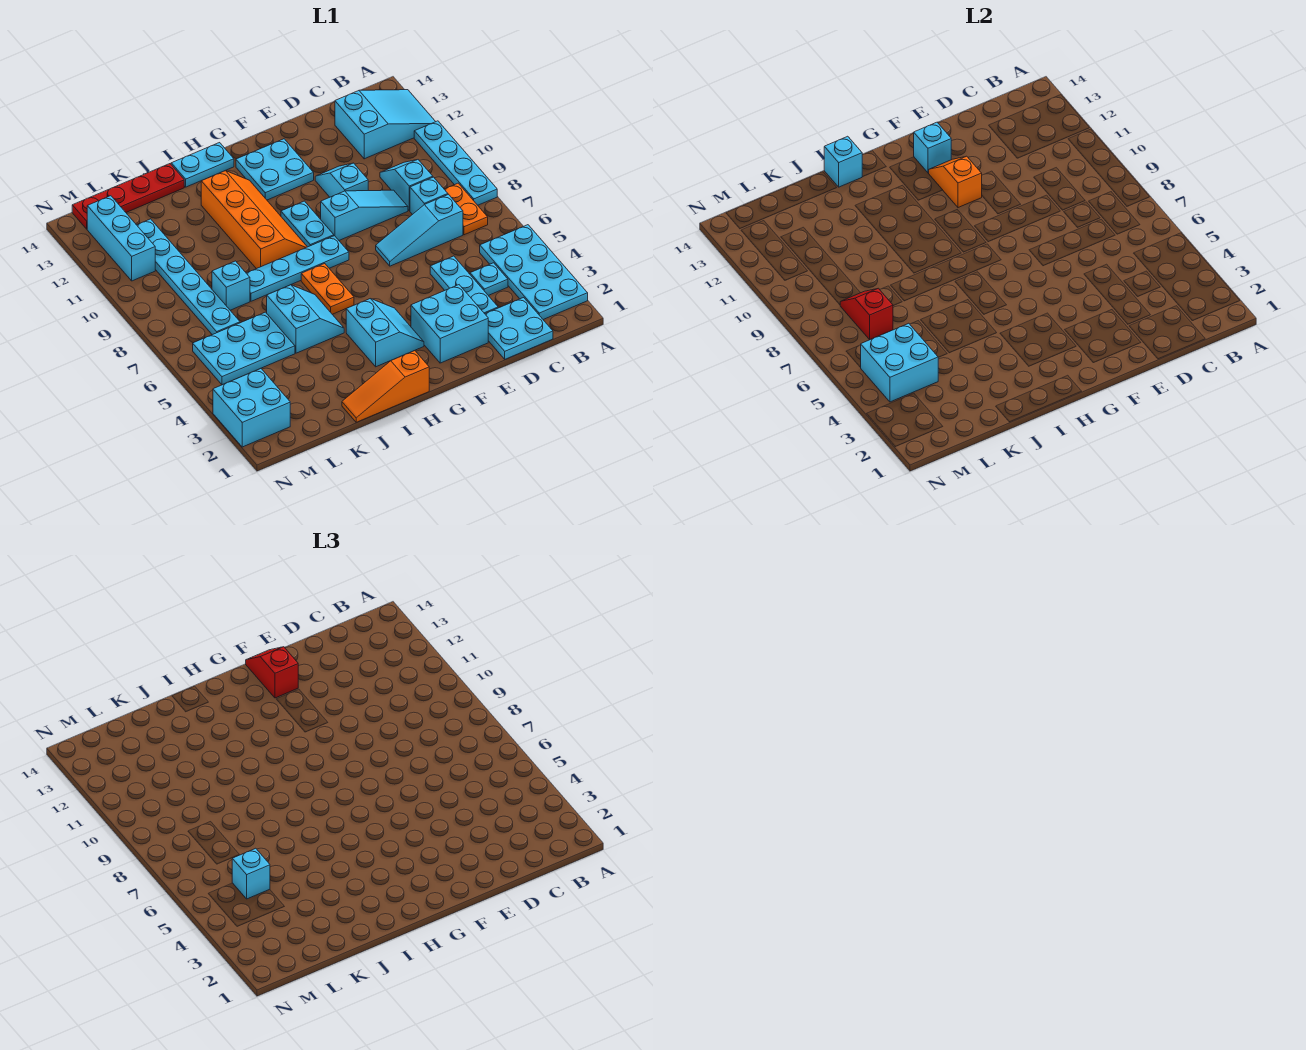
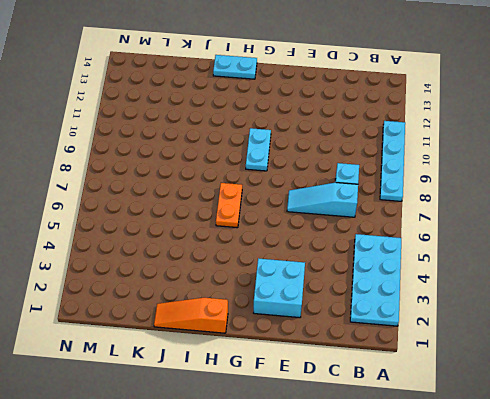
none -> cyan 2x3 slope [335,90,436,159]
none -> orange 1x2 plate [444,183,488,235]
none -> cyan 2x2 plate [485,297,553,359]
none -> cyan 1x1 plate [470,263,508,296]

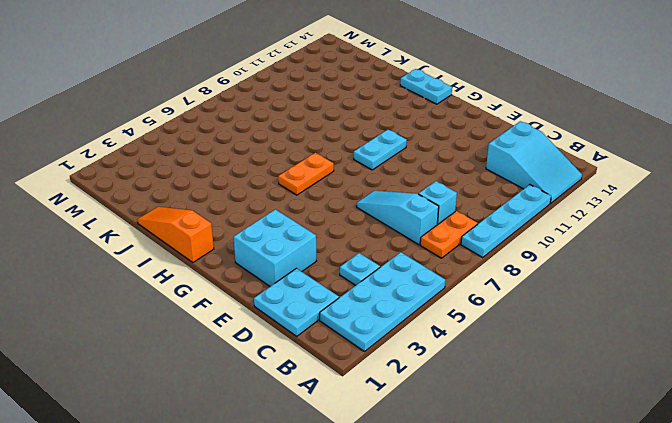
none -> cyan 1x2 slope [380,160,433,211]
none -> cyan 1x3 plate [430,256,498,314]
none -> cyan 1x3 slope [321,190,408,240]
none -> cyan 1x2 slope [315,163,368,197]

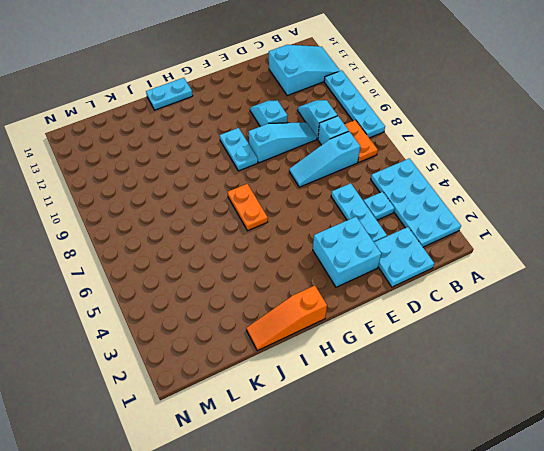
none -> cyan 2x2 plate [236,139,314,200]
none -> cyan 2x2 slope [346,299,424,367]
none -> cyan 1x4 plate [246,236,349,301]
none -> orange 2x4 slope [201,171,307,269]

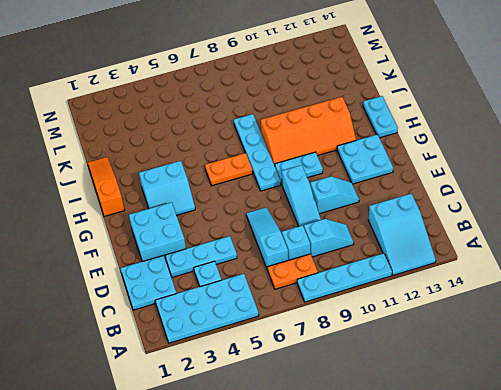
none -> cyan 2x2 slope [267,285,344,353]
none -> red 1x4 plate [72,164,184,229]
none -> cyan 2x3 plate [193,312,295,385]
none -> cyan 1x1 brick [212,261,250,310]

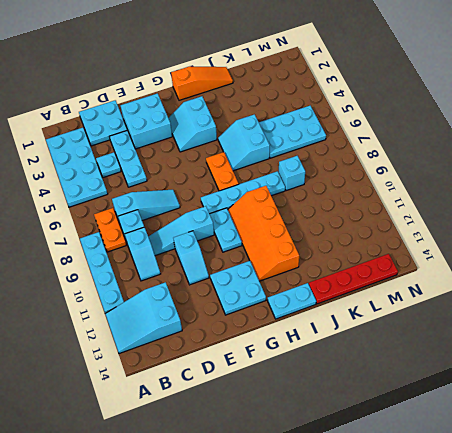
none -> cyan 1x6 plate [137,219,240,335]
none -> cyan 2x2 brick [213,369,290,447]
none -> cyan 1x3 brick [87,196,155,281]
none -> orange 1x2 slope [929,156,982,208]

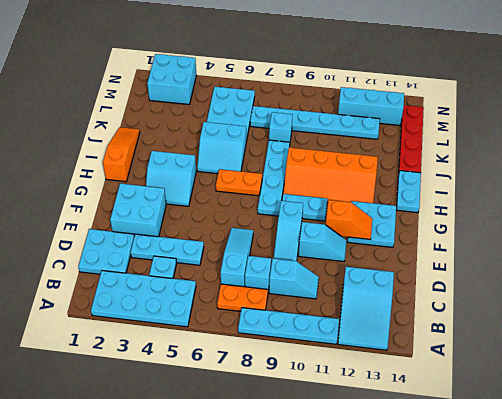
none -> cyan 1x1 brick [914,122,951,173]
none -> cyan 1x1 brick [824,136,862,187]
none -> cyan 2x2 brick [860,323,938,402]
none -> red 1x2 slope [840,288,893,339]

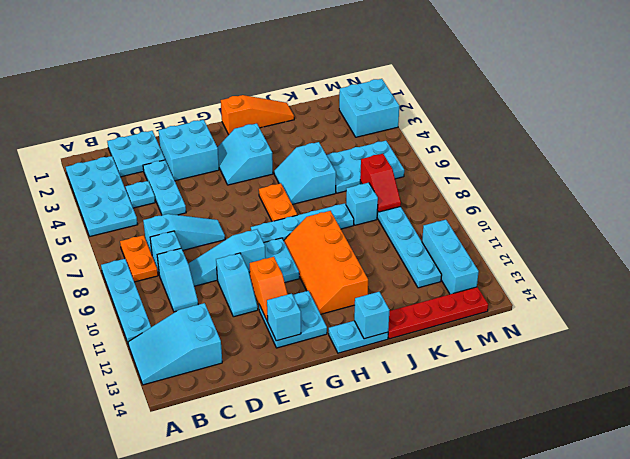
none -> cyan 2x2 brick [860,323,938,402]
none -> red 1x2 slope [246,647,298,698]
none -> cyan 1x1 brick [232,848,270,899]

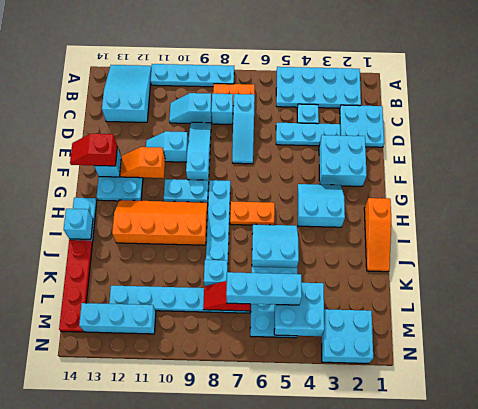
cyan 1x3 brick [226,272,302,305] -> cyan 1x1 brick [232,848,270,899]

